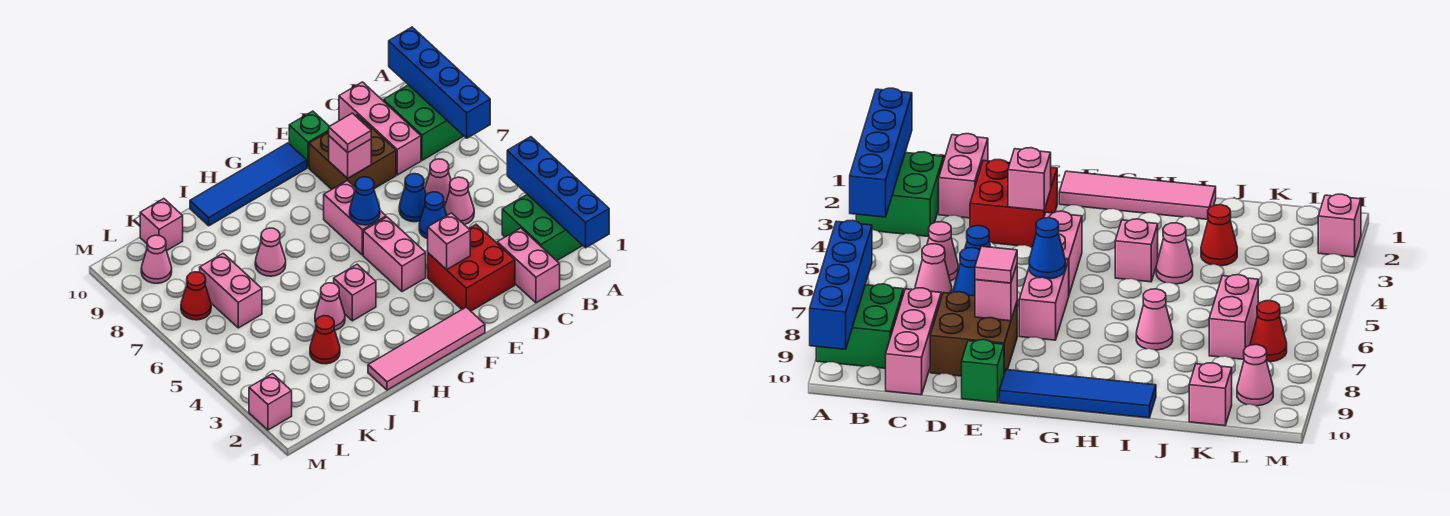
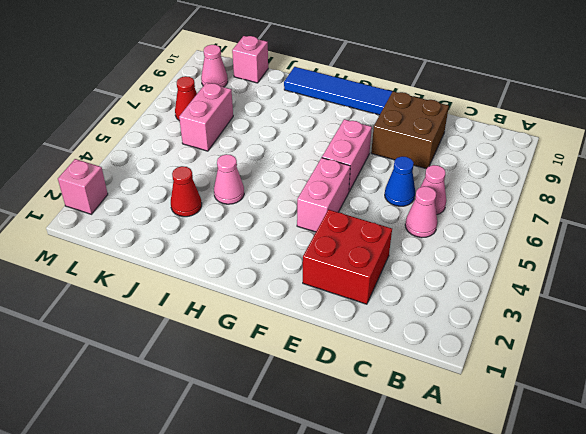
none -> green 2x2 brick [502,194,583,261]
none -> green 2x2 brick [383,85,463,160]
none -> pink 1x2 brick [497,228,560,303]
none -> pink 1x3 brick [339,82,421,175]

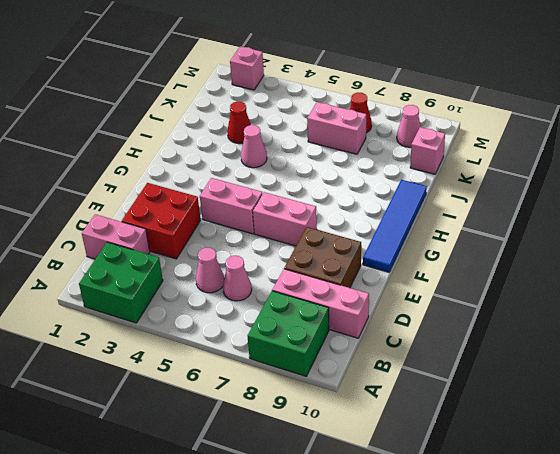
none -> blue 1x1 cone [419,192,447,239]
none -> blue 1x1 cone [399,174,426,222]
none -> green 1x1 brick [289,111,329,168]
none -> pink 1x4 tile [368,307,485,390]

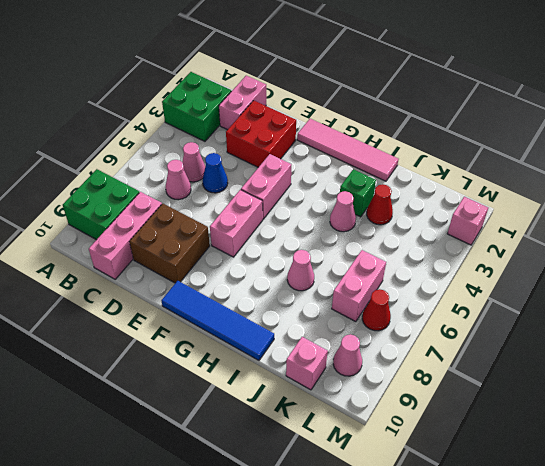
green 1x1 brick [340,169,376,217] -> green 1x1 brick moved to [289,111,329,168]
none -> blue 1x1 cone [399,174,426,222]
none -> pink 1x1 brick [334,264,376,321]
none -> blue 1x4 brick [507,137,609,248]
none -> blue 1x4 brick [389,27,490,138]

